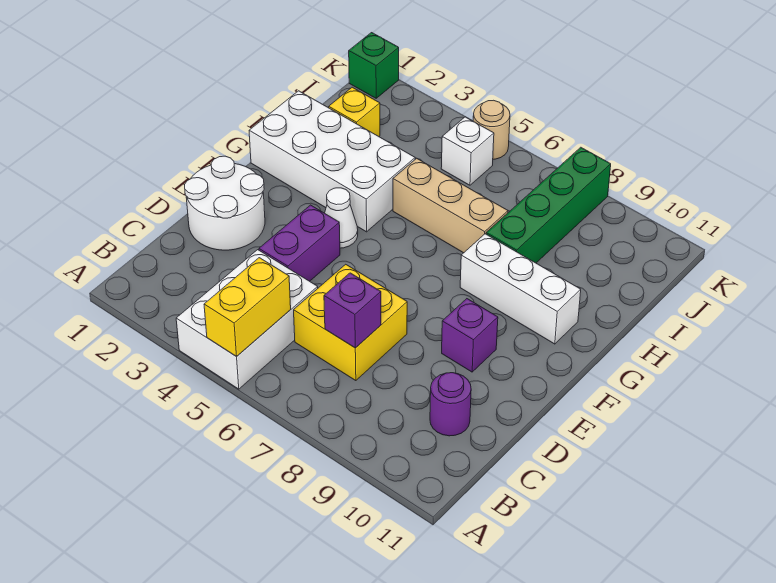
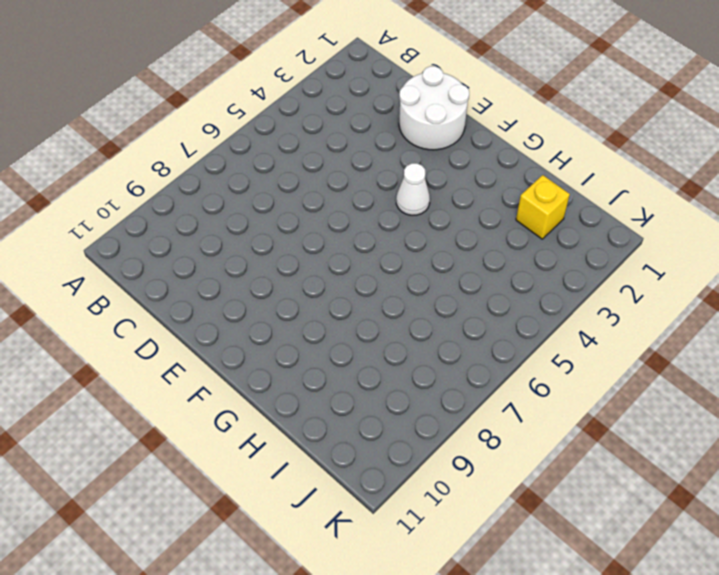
none -> white 2x3 brick [176,250,318,389]
none -> yellow 2x2 brick [294,264,407,381]
none -> purple 1x1 round brick [430,373,471,436]

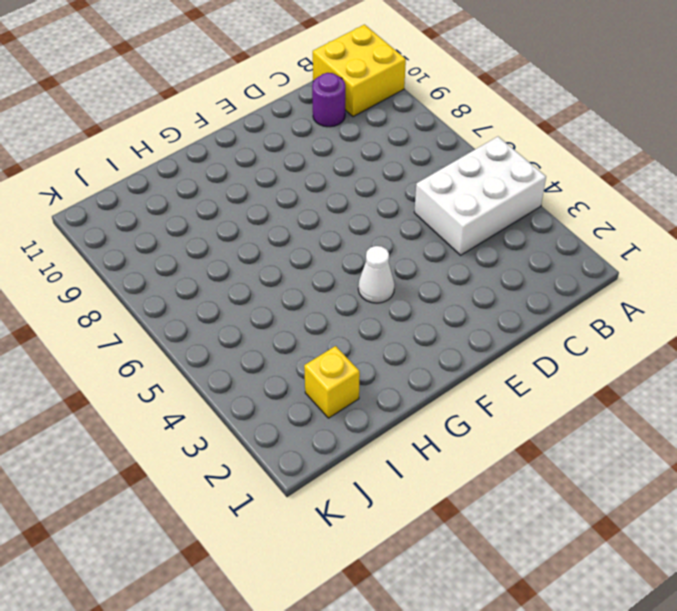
yellow 2x2 brick [313,25,406,117] -> yellow 2x2 brick moved to [294,264,407,381]
none -> white 2x2 round brick [185,156,265,250]
none -> purple 1x2 brick [259,205,340,281]
none -> purple 1x1 brick [442,299,498,372]

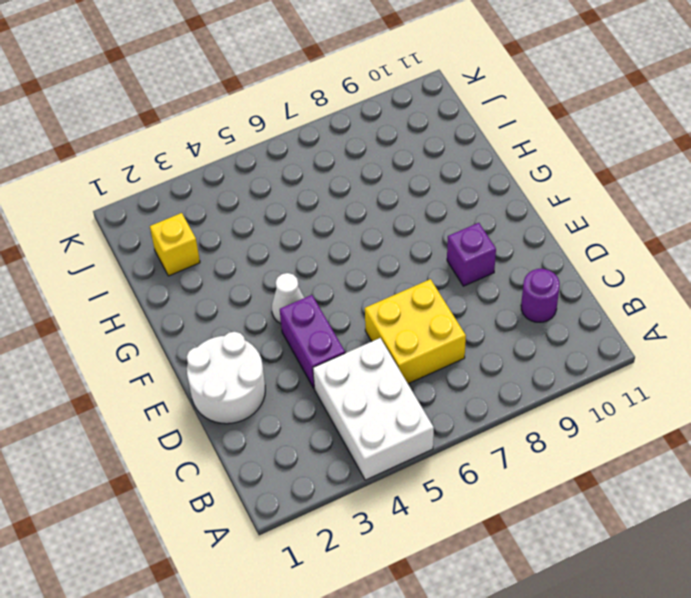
none -> white 2x4 brick [249,91,415,232]
none -> white 1x3 brick [460,234,581,344]
none -> tan 1x3 brick [393,158,508,253]

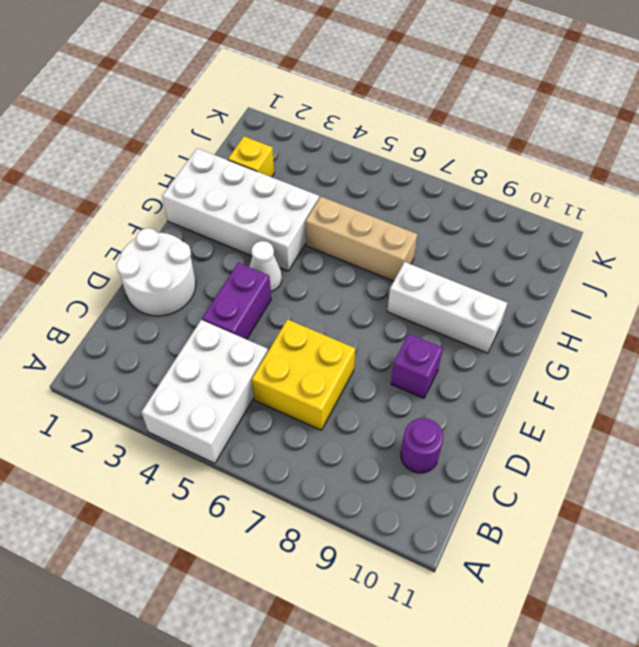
none -> green 1x4 brick [486,147,611,263]
none -> white 1x1 brick [441,117,494,185]
none -> green 1x1 brick [349,33,399,98]

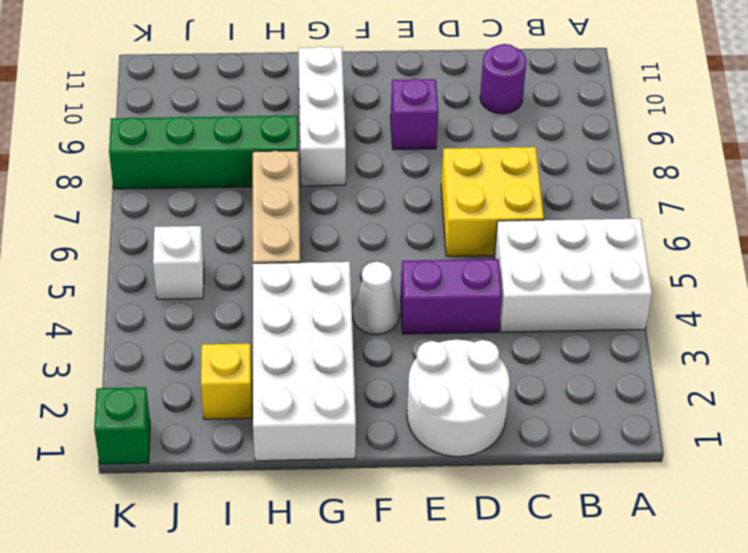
none -> tan 1x1 round brick [473,100,510,159]
none -> yellow 1x2 brick [204,258,291,357]
none -> purple 1x1 brick [324,273,381,348]

